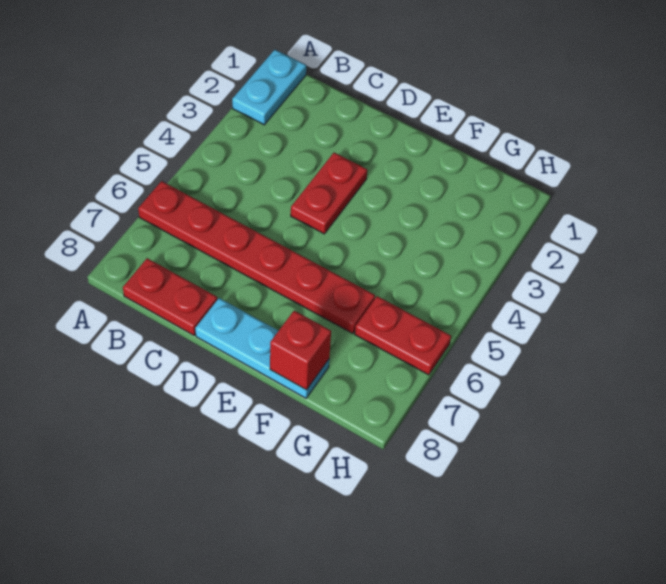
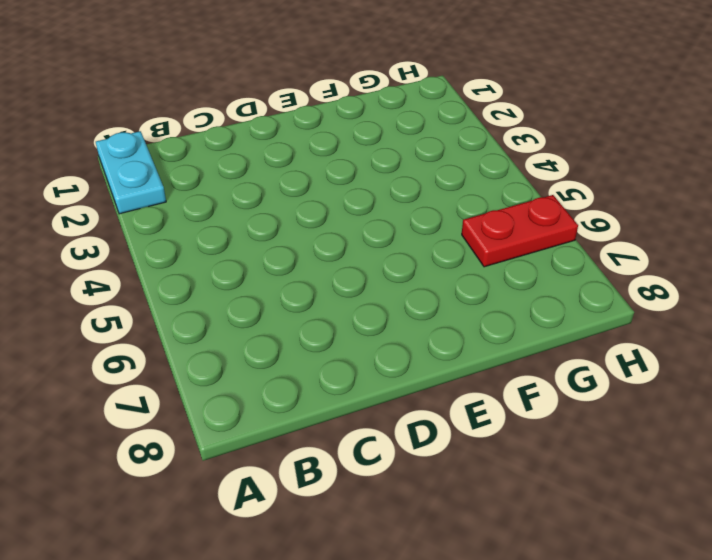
none -> red 1x6 plate [138,181,375,334]
none -> red 1x2 plate [123,258,217,335]

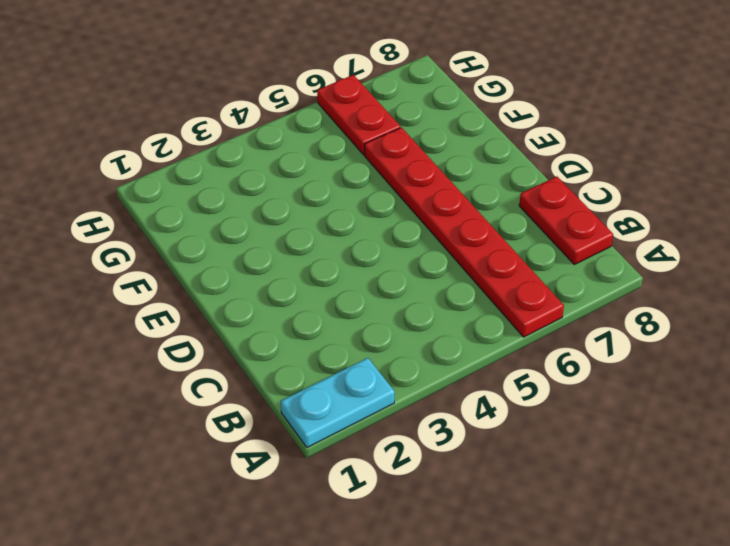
none -> red 1x2 plate [291,153,367,234]
none -> cyan 1x3 plate [195,298,329,398]

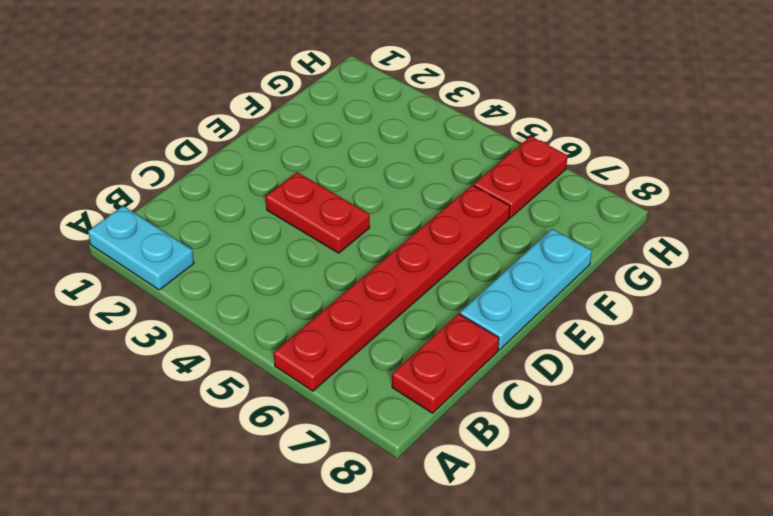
none -> red 1x1 brick [270,311,331,390]

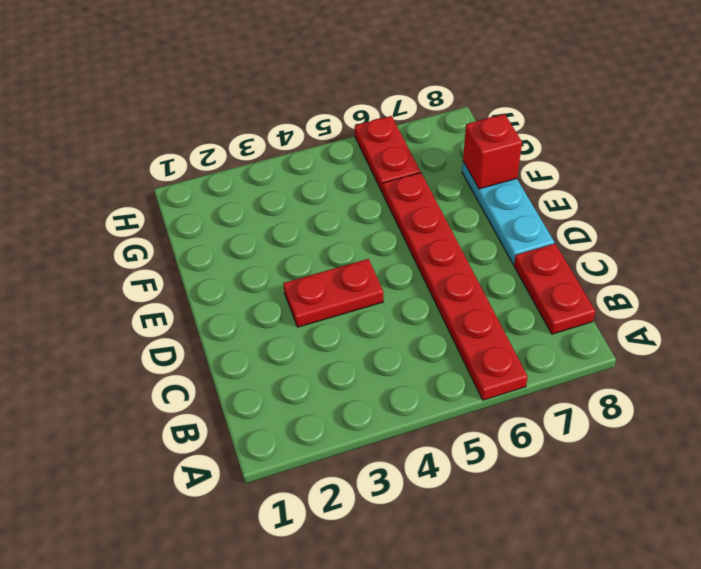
none -> cyan 1x2 plate [232,50,306,125]

